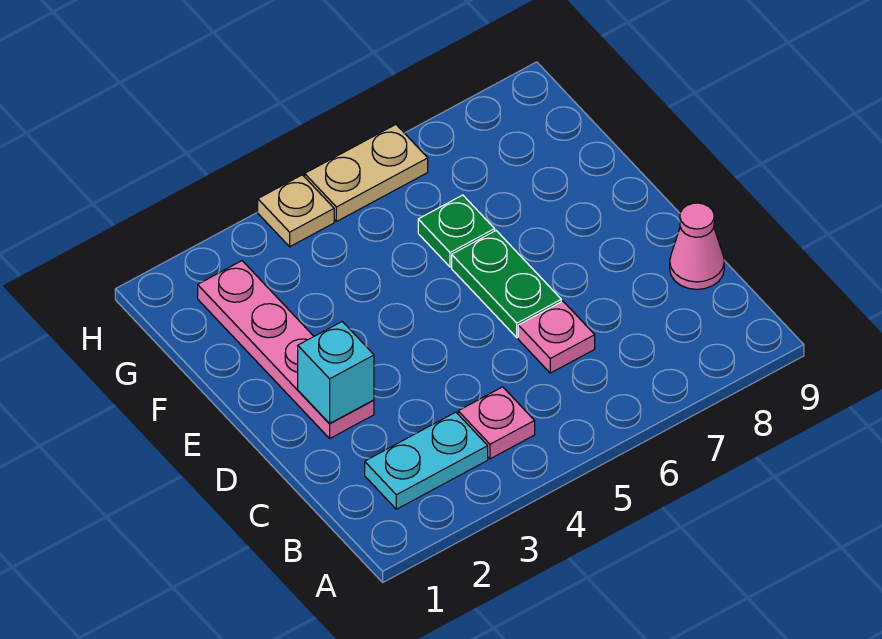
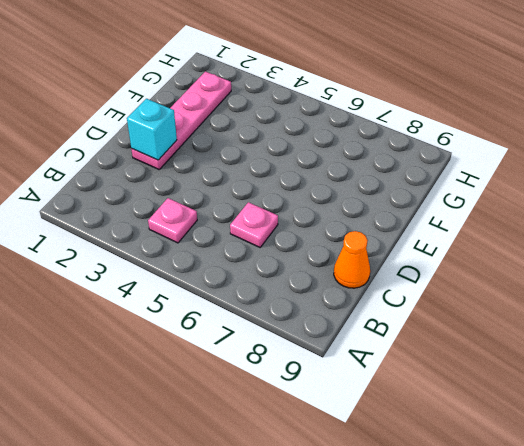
orange 1x1 cone [334,231,370,288] -> pink 1x1 cone [670,203,724,289]
none -> cyan 1x2 plate [365,412,488,509]
none -> green 1x2 plate [452,231,561,338]

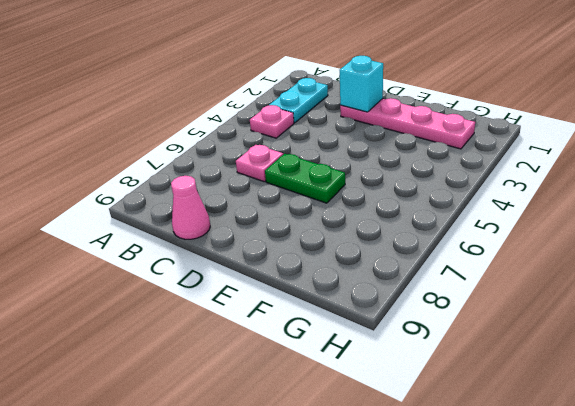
none -> green 1x1 plate [418,195,495,267]
none -> tan 1x1 plate [258,175,334,247]

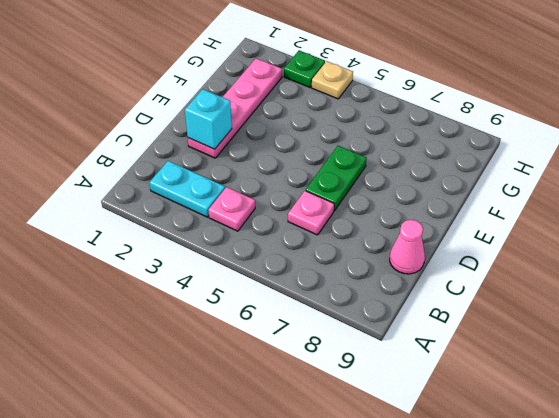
green 1x1 plate [284,50,325,87] -> green 1x1 plate moved to [418,195,495,267]
none -> tan 1x2 plate [305,125,428,222]

